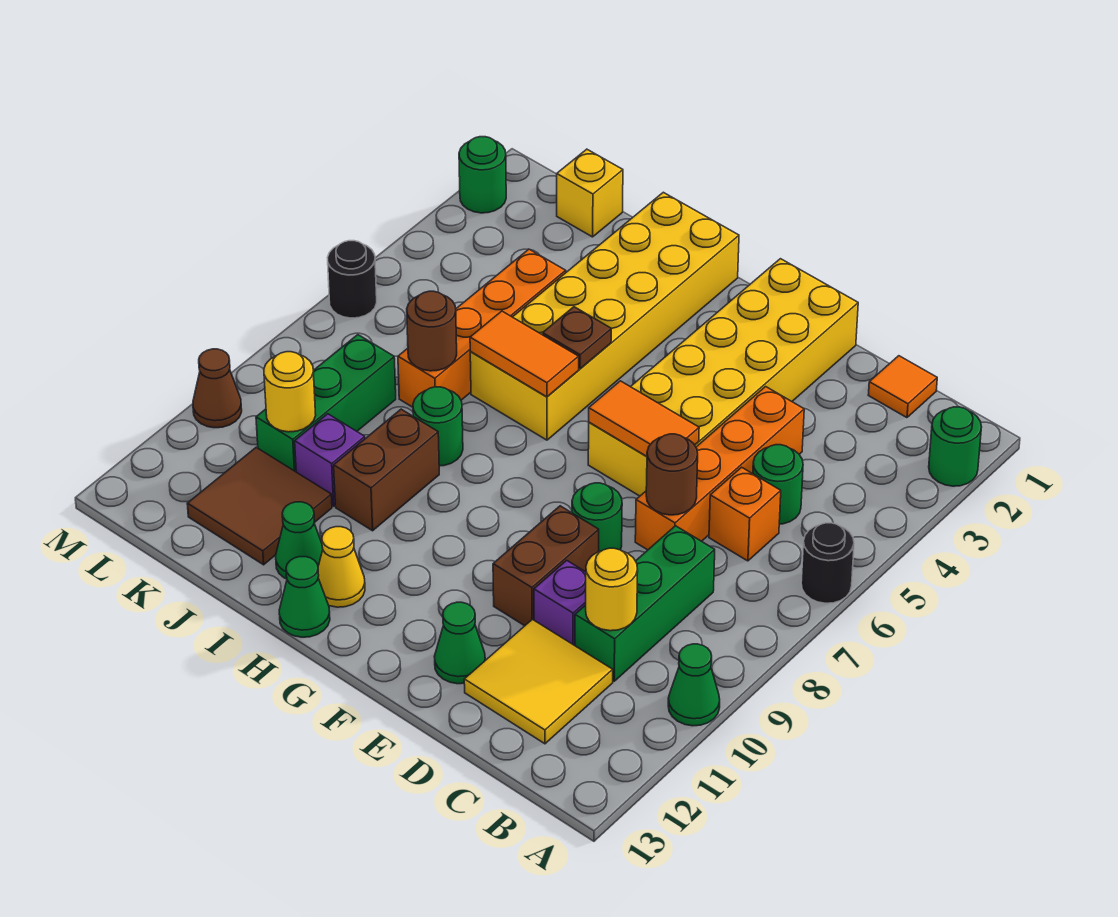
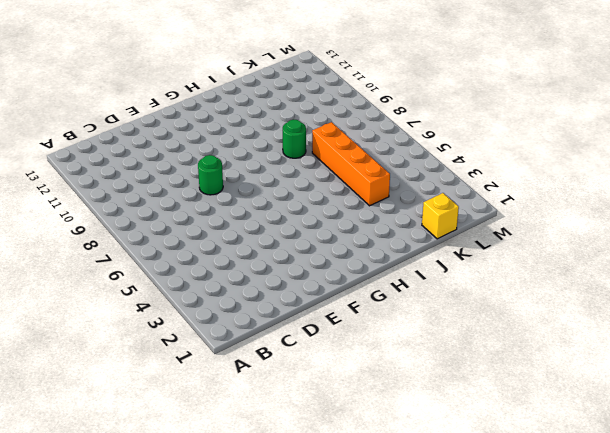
none -> green 1x1 round brick [929,407,981,486]
none -> black 1x1 round brick [801,523,854,603]
none -> green 1x1 cone [668,644,720,726]
none -> orange 1x1 tile [868,356,937,418]

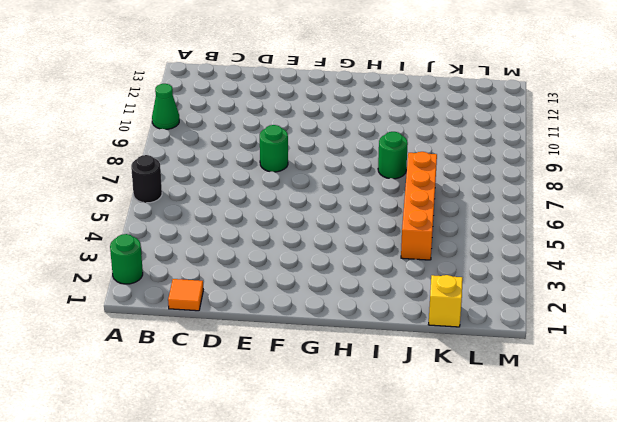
none -> green 1x1 round brick [753,445,803,524]
none -> orange 1x1 brick [709,467,781,561]
none -> green 1x3 brick [575,526,715,681]
none -> yellow 2x2 tile [464,619,613,744]

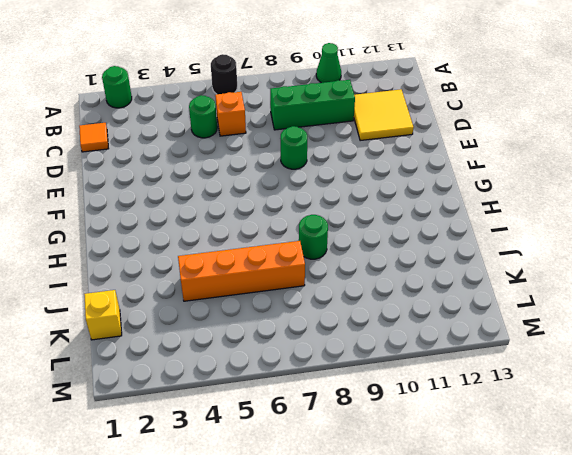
none -> orange 1x4 brick [635,387,804,550]
none -> purple 1x1 brick [534,560,586,646]
none -> yellow 2x6 brick [588,259,858,496]
none -> brown 1x2 brick [493,506,599,626]

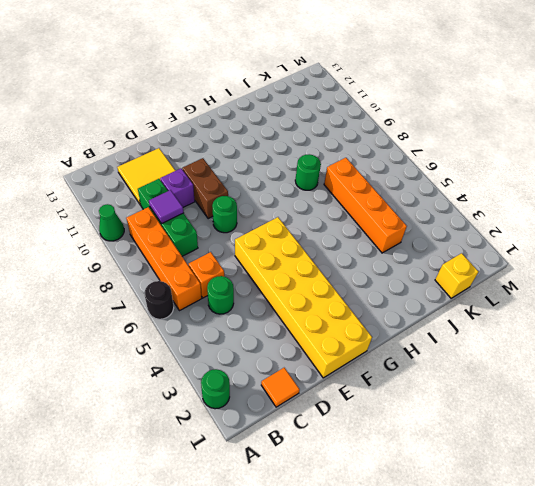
orange 1x4 brick [127,207,202,311] -> orange 1x4 brick moved to [635,387,804,550]
purple 1x1 tile [149,190,183,224] -> none
none -> green 1x1 cone [434,602,485,684]
none -> yellow 2x6 brick [470,192,739,440]
none -> yellow 1x1 cone [318,527,365,607]
none -> green 1x1 cone [279,557,330,637]

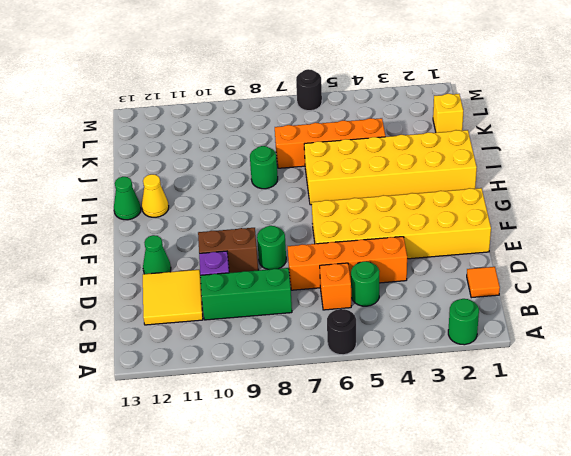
none -> green 1x1 cone [668,644,720,726]
none -> brown 1x2 brick [334,409,439,531]
none -> green 1x1 cone [276,502,323,579]
none -> purple 1x1 brick [295,414,365,506]

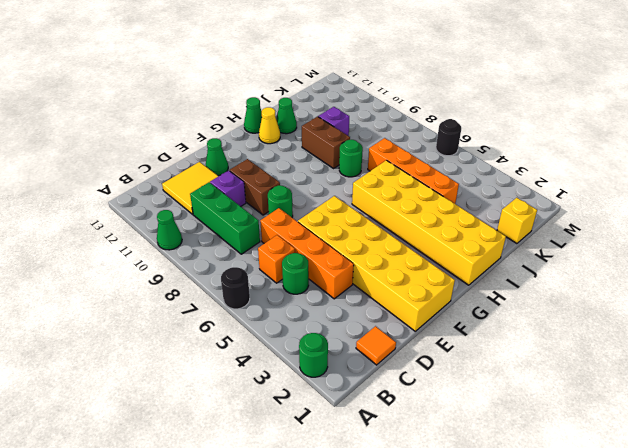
none -> brown 2x2 tile [187,447,332,565]
none -> green 1x3 brick [256,335,396,472]
none -> green 1x1 round brick [459,137,506,213]
none -> brown 1x1 cone [193,349,242,428]

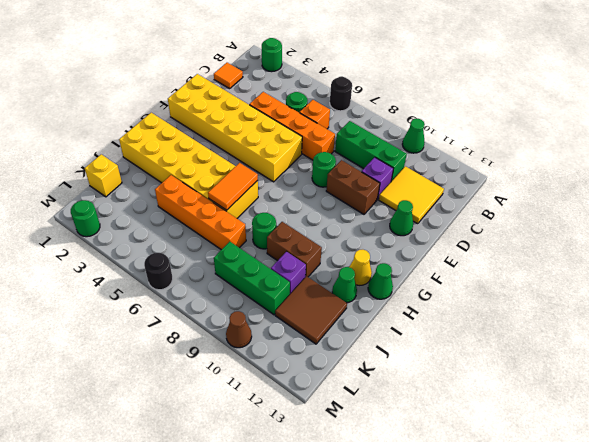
none -> yellow 1x1 round brick [586,548,638,631]
none -> brown 1x1 round brick [646,434,698,515]
none -> orange 1x2 tile [589,381,699,456]
none -> brown 1x1 plate [543,307,611,369]

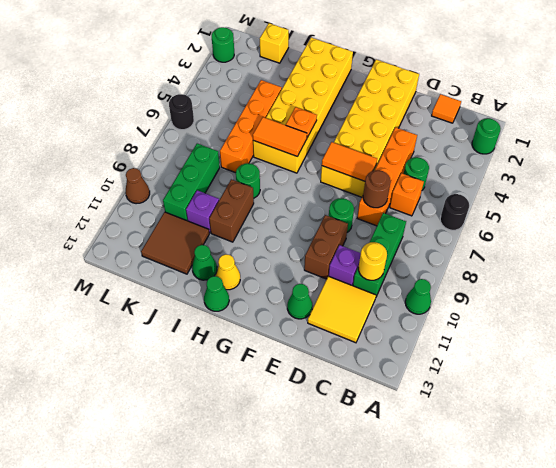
orange 1x1 plate [286,107,317,137] -> brown 1x1 plate [543,307,611,369]
none -> brown 1x1 round brick [407,291,457,371]
none -> yellow 1x1 round brick [264,352,316,432]

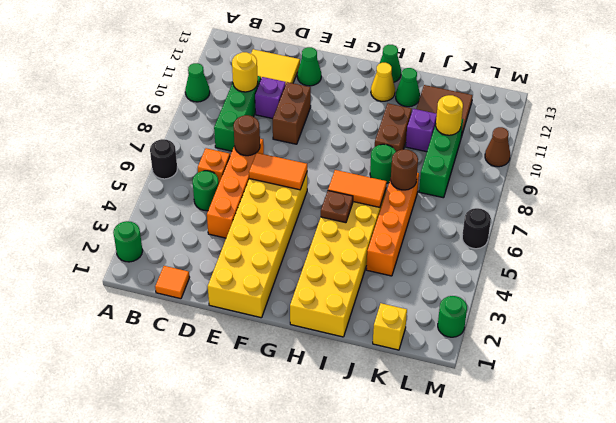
none -> green 1x1 round brick [572,483,622,552]

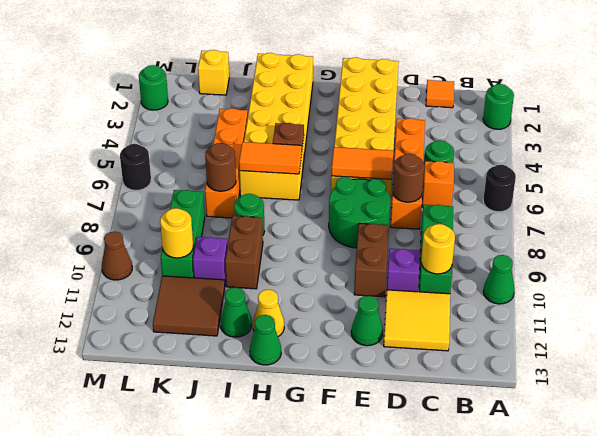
green 2x2 round brick [329,177,390,248] -> green 1x1 round brick [572,483,622,552]

